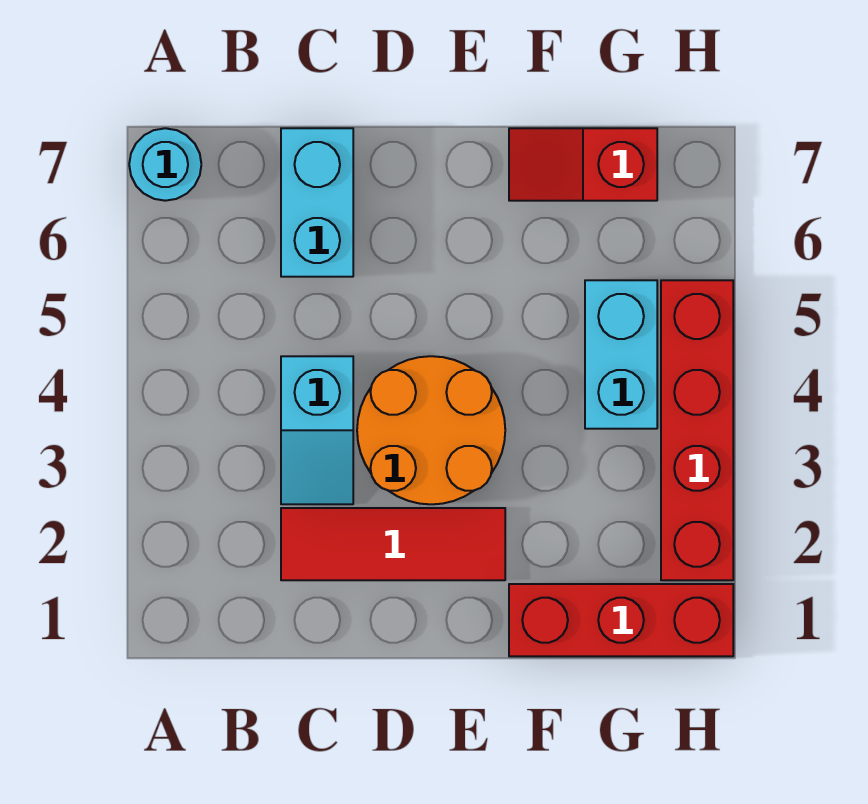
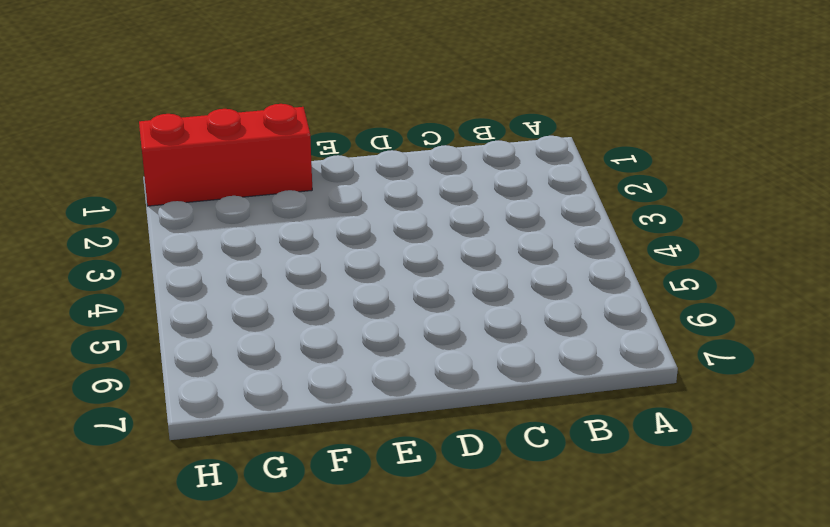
none -> cyan 1x1 round brick [129,128,201,201]
none -> red 1x3 tile [281,508,505,580]

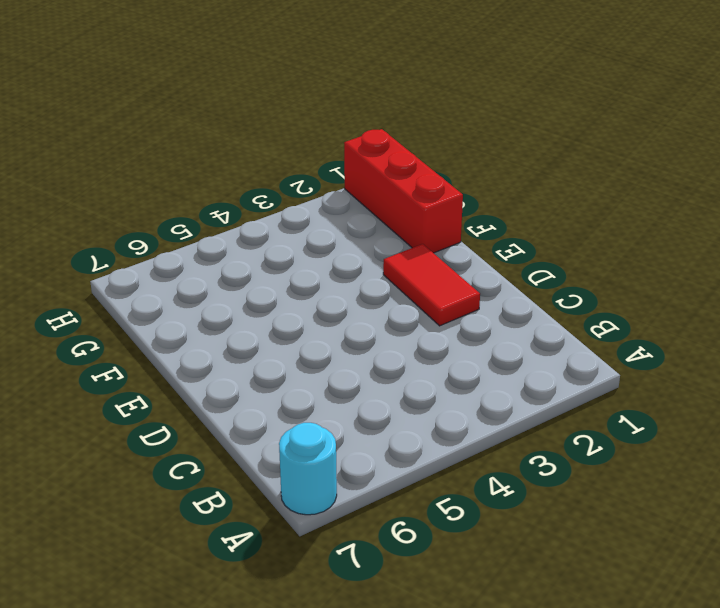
red 1x2 tile [383,244,480,326] -> red 1x3 tile [281,508,505,580]
none -> cyan 1x2 slope [281,356,353,504]
none -> cyan 1x2 brick [281,128,353,277]

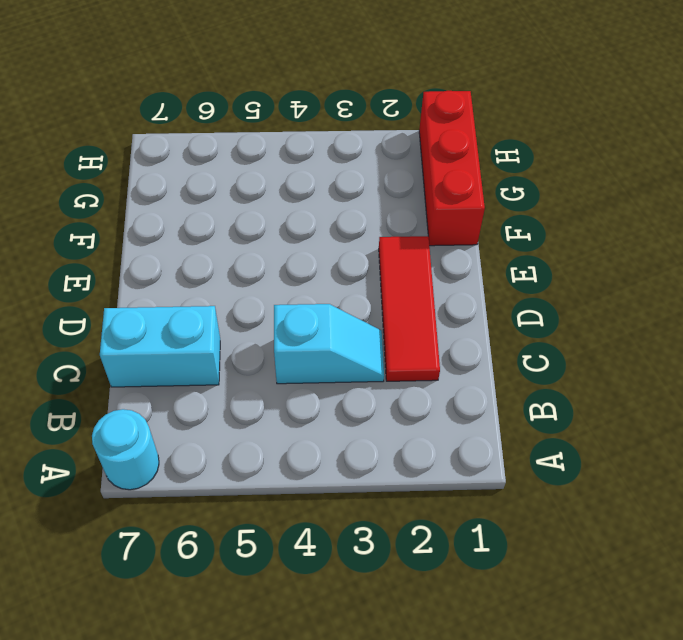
none -> orange 2x2 round brick [357,356,505,504]
none -> red 1x2 slope [509,128,657,201]

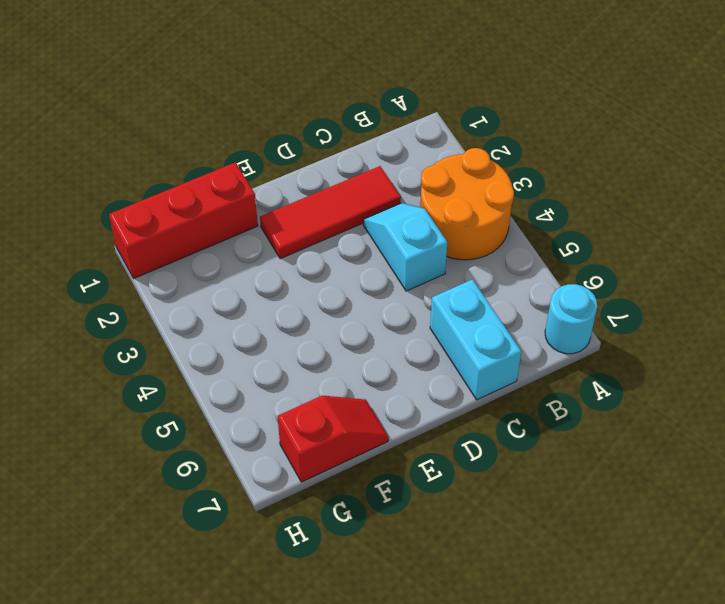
orange 2x2 round brick [420,148,514,260] -> orange 2x2 round brick moved to [357,356,505,504]
none -> cyan 1x2 brick [585,280,657,429]
none -> red 1x4 brick [661,280,733,580]

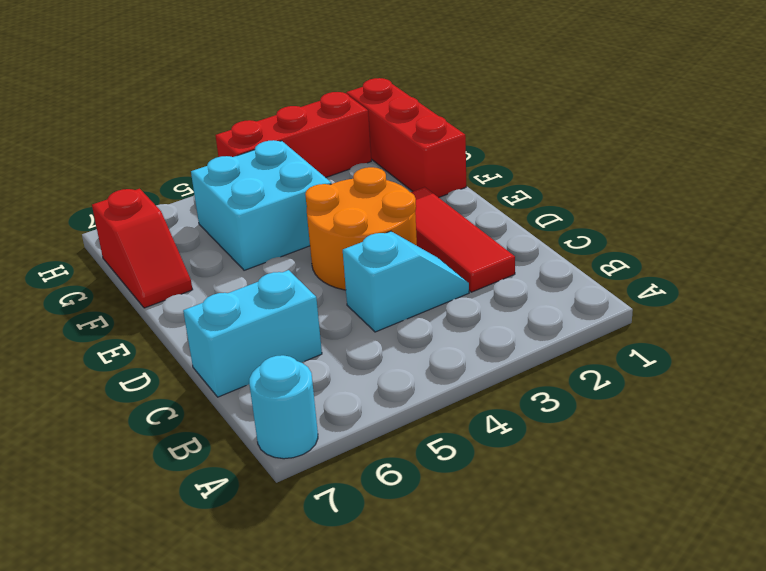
cyan 2x2 brick [191,140,331,270] -> cyan 1x2 brick [585,280,657,429]
red 1x3 brick [215,92,371,178] -> red 1x4 brick [661,280,733,580]

